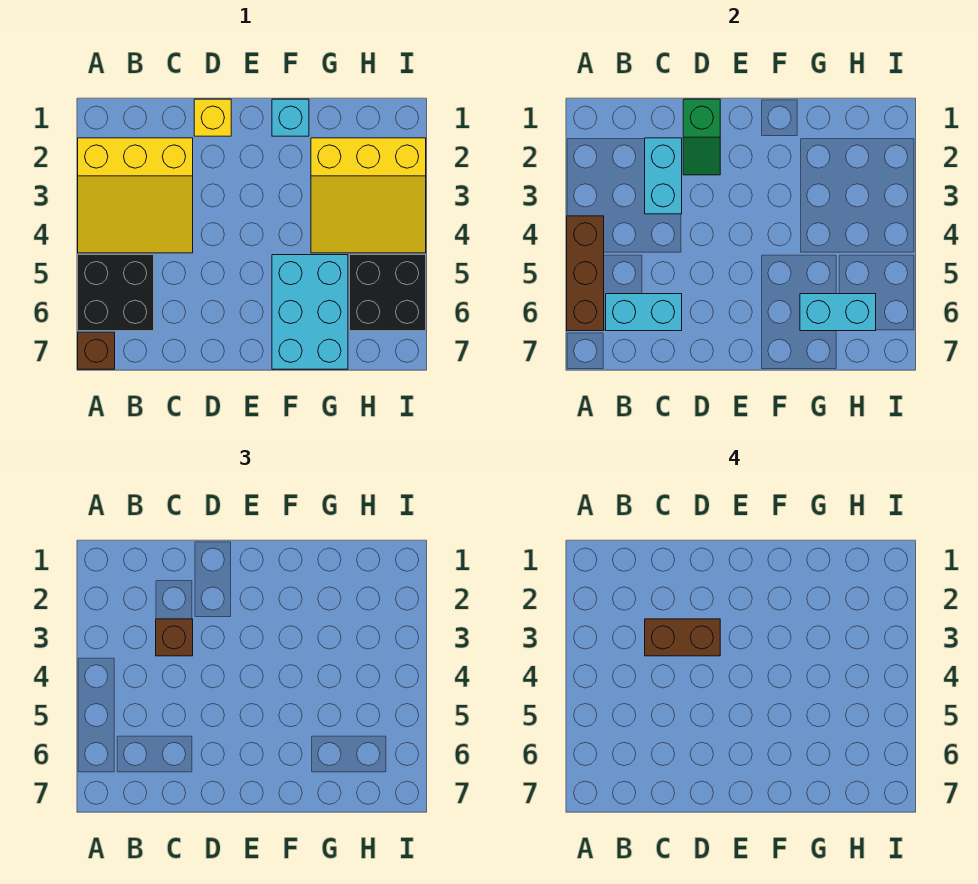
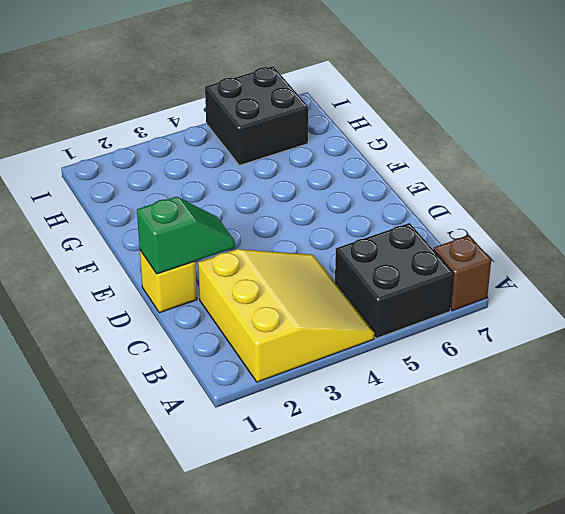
none -> cyan 1x1 brick [272,99,309,136]
none -> cyan 2x3 brick [272,255,348,369]
none -> yellow 3x3 slope [311,138,426,253]

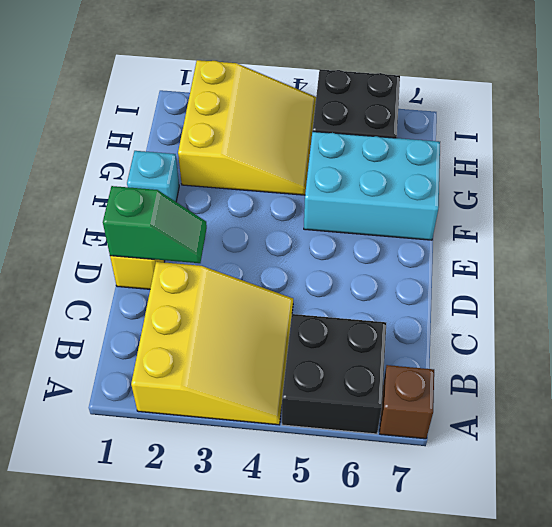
none -> brown 1x3 brick [567,216,604,331]
none -> cyan 1x2 brick [606,294,682,331]
none -> cyan 1x2 brick [645,138,682,214]

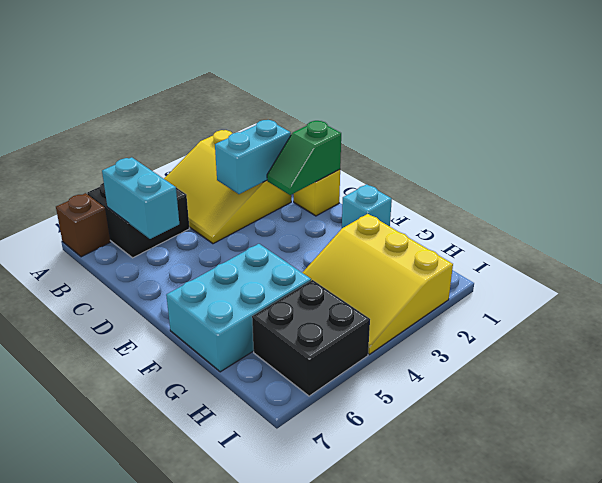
none -> brown 1x3 brick [567,216,604,331]
none -> cyan 1x2 brick [800,294,876,331]
none -> brown 1x1 brick [156,619,193,656]

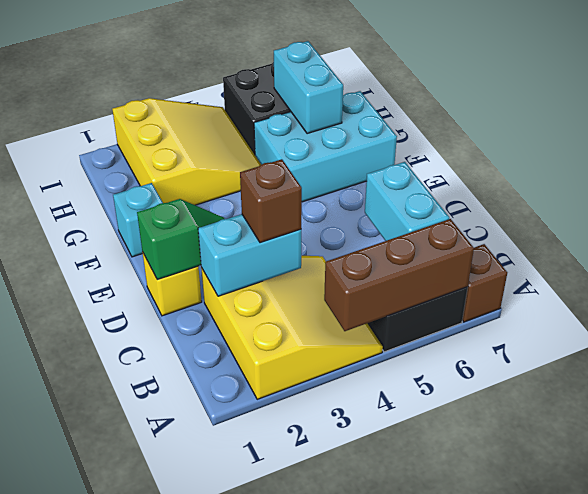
none -> brown 1x2 brick [645,619,720,656]

